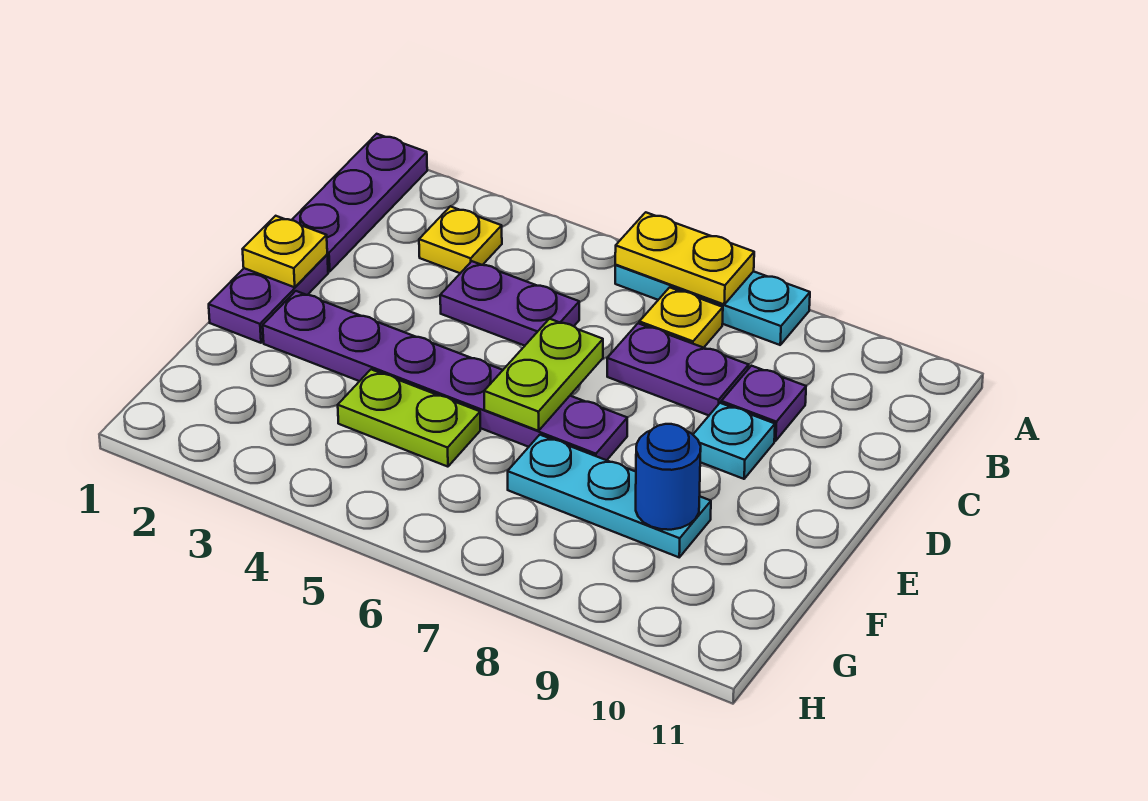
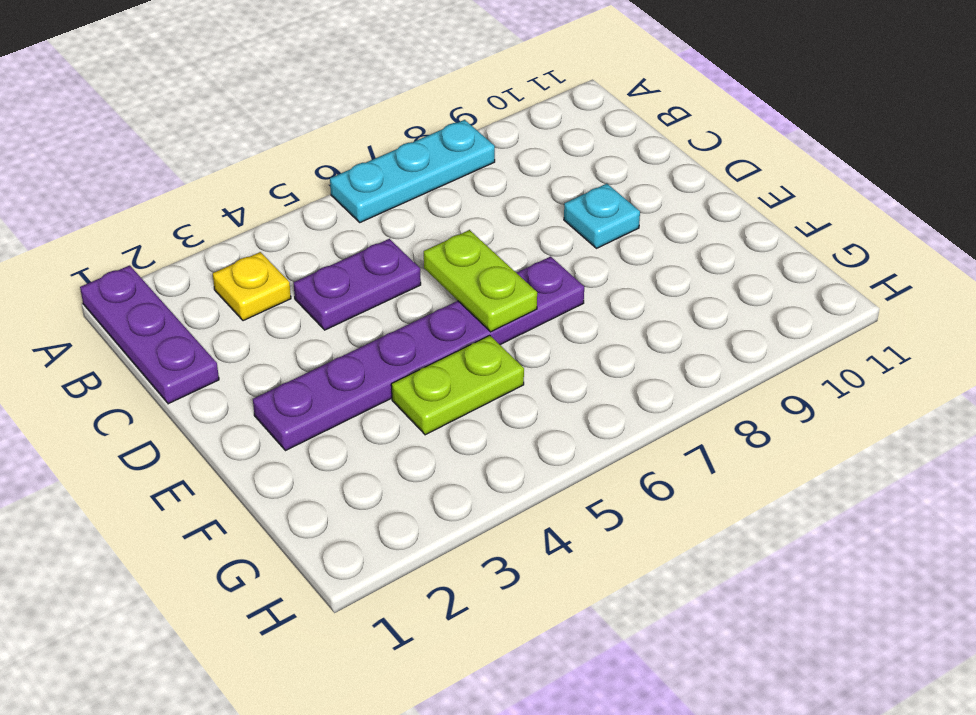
none -> yellow 1x1 plate [639,287,723,348]
none -> purple 1x2 plate [607,323,749,415]
none -> purple 1x1 plate [721,366,806,441]

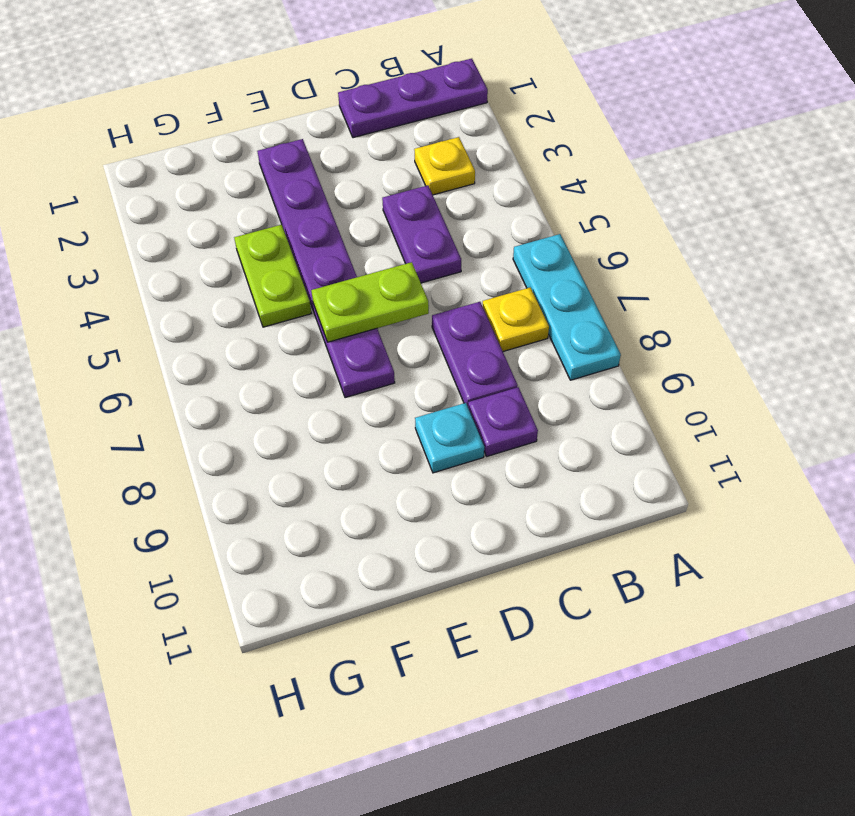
none -> purple 1x2 plate [209,255,328,343]
none -> cyan 1x3 plate [508,435,711,557]
none -> yellow 1x2 plate [615,212,754,304]

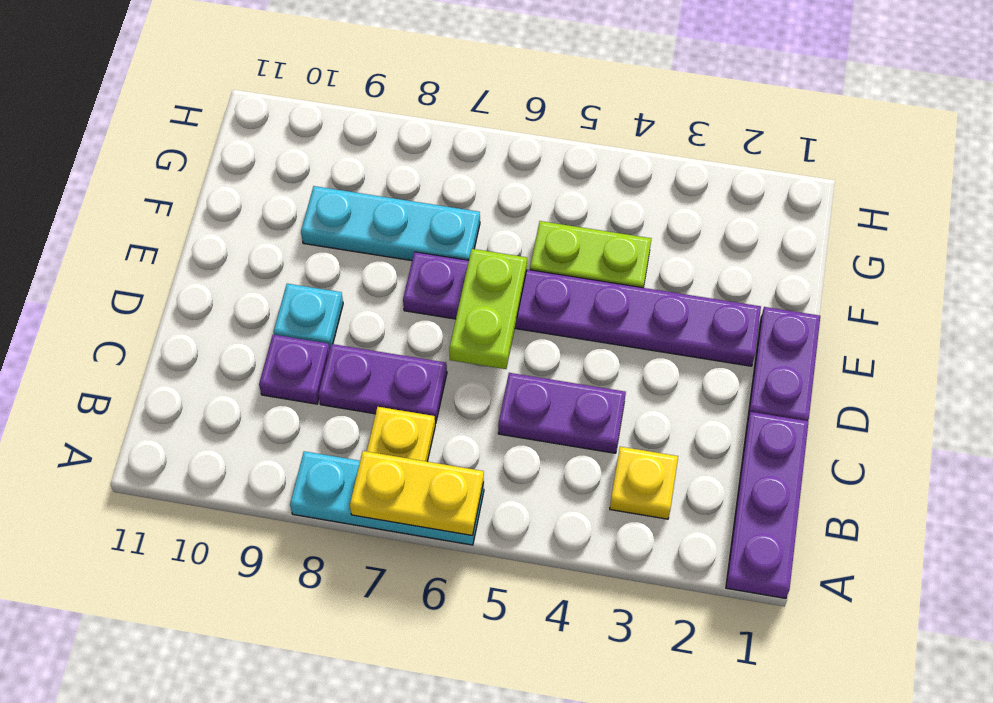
none -> yellow 1x1 plate [243,216,327,287]
none -> blue 1x1 round brick [636,424,701,530]

